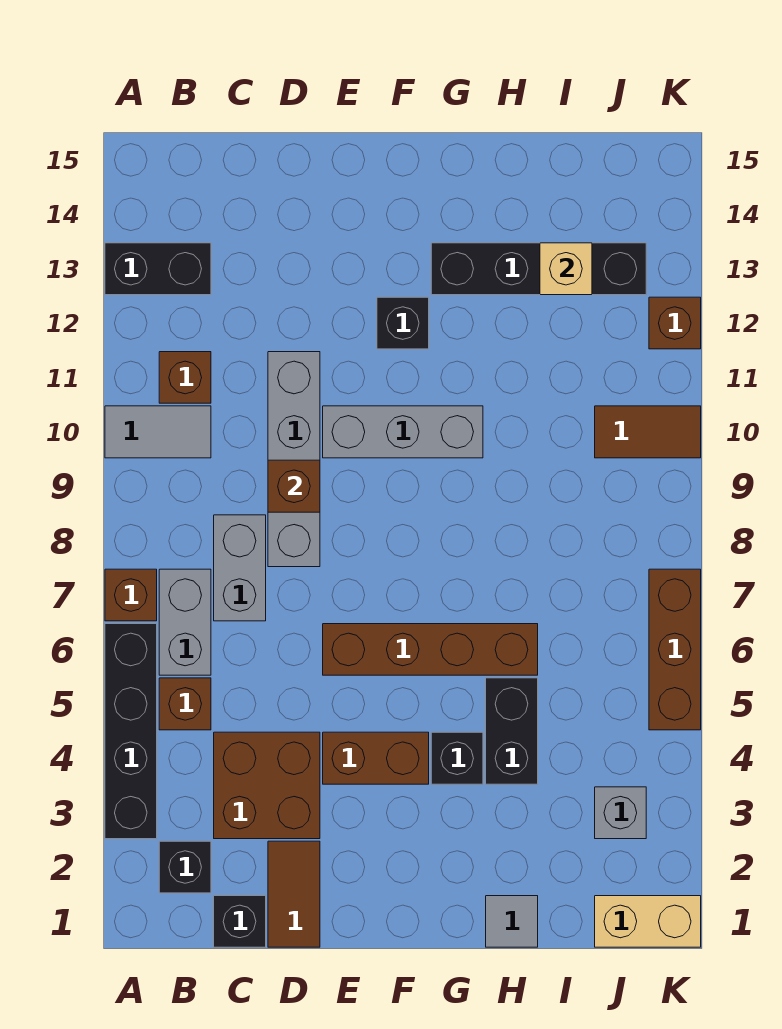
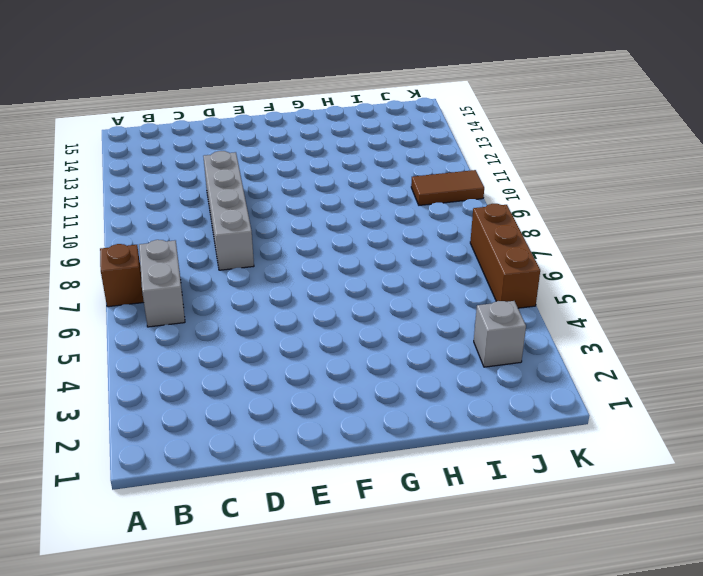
none -> black 1x4 brick [105,624,157,839]
none -> grey 1x2 tile [105,406,211,458]
none -> black 1x2 brick [105,243,211,295]

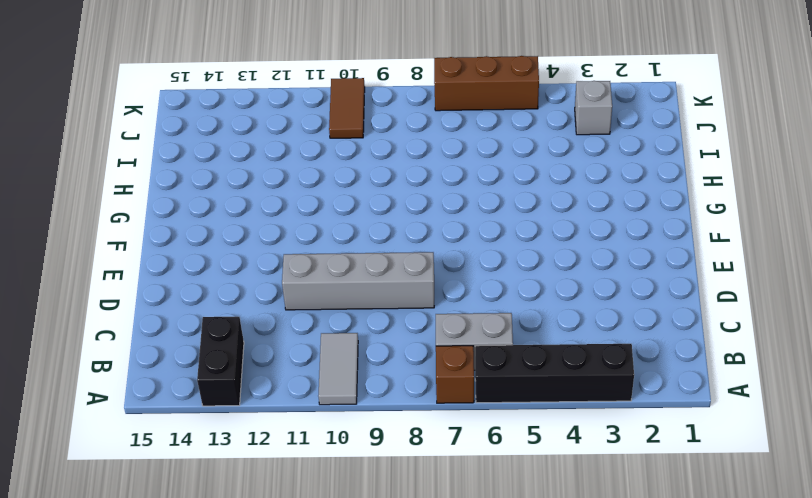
none -> black 1x1 brick [159,841,211,893]
none -> brown 1x1 brick [159,678,211,730]
none -> brown 1x1 brick [159,352,211,403]

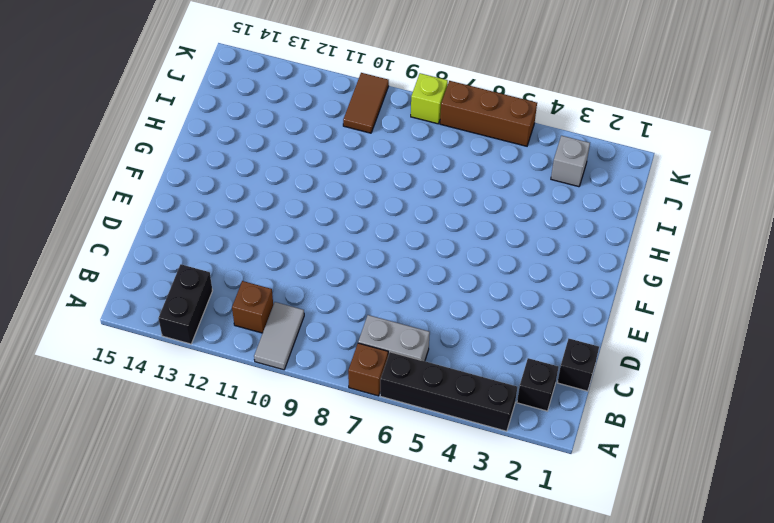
lime 1x1 brick [411,73,448,124] -> none
none -> brown 1x1 brick [159,678,211,730]
none -> brown 2x2 brick [214,732,320,839]
none -> grey 1x2 brick [214,515,266,621]

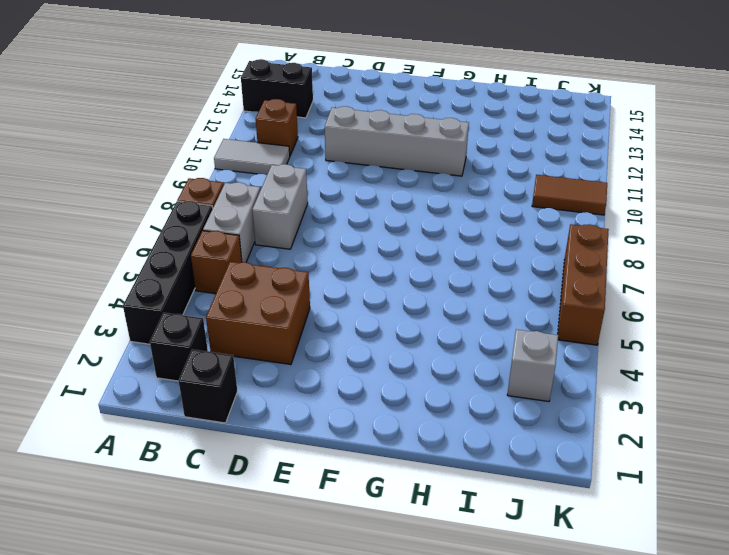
grey 1x4 brick [325,106,469,176] -> grey 1x4 brick turned to [268,352,320,567]
none -> brown 1x2 tile [268,841,320,947]
none -> brown 1x2 brick [323,732,429,784]
none -> brown 1x4 brick [323,624,538,675]

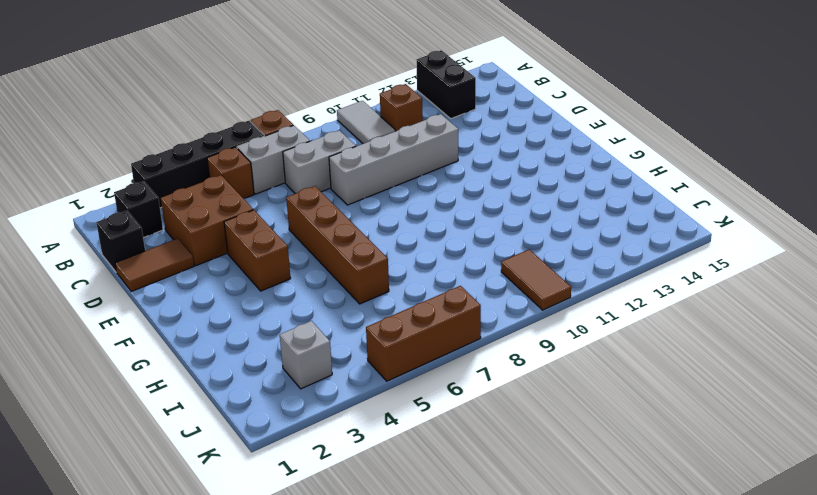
none -> grey 1x3 brick [323,406,483,458]
none -> black 1x1 brick [377,297,429,349]
none -> black 1x1 brick [431,732,483,784]

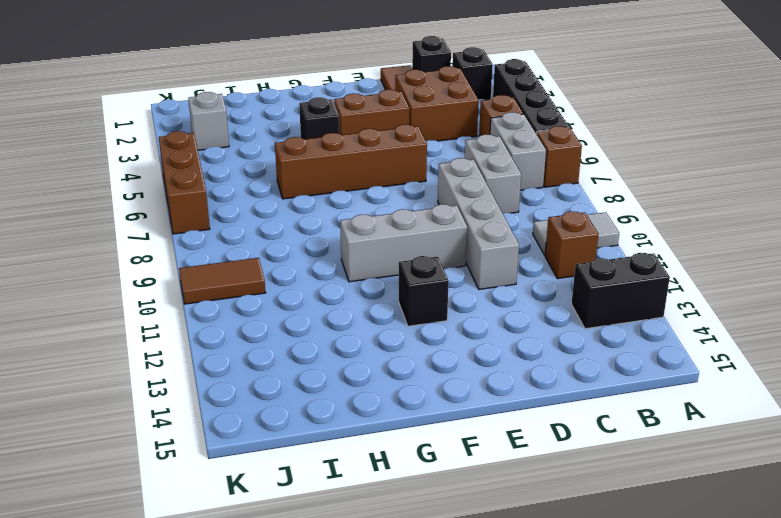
none -> black 1x4 brick [431,243,646,295]
none -> grey 1x1 tile [486,896,538,947]
none -> black 1x2 brick [486,678,538,784]

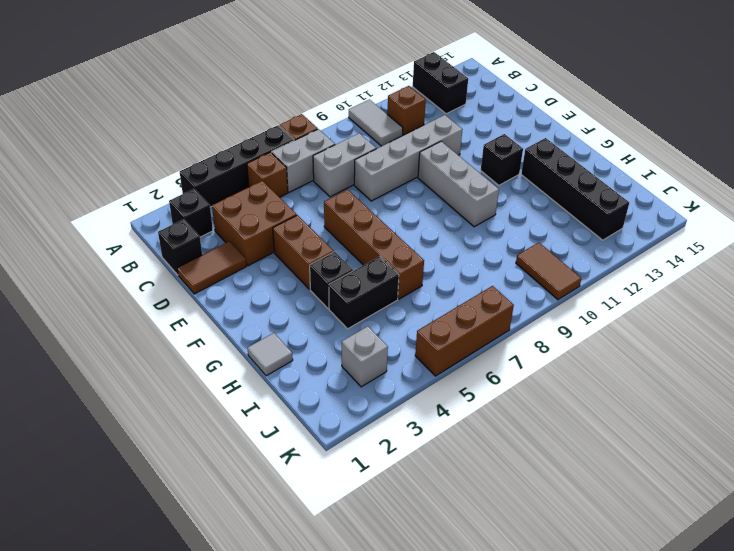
none -> tan 1x2 brick [595,896,701,947]
none -> brown 1x1 brick [649,297,701,349]
none -> brown 1x1 brick [268,460,320,512]

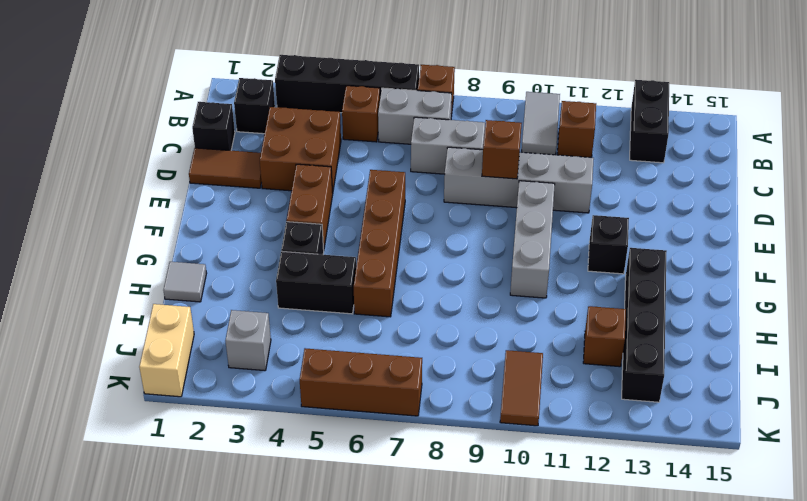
brown 1x1 brick [583,306,626,367] -> brown 1x1 brick moved to [649,297,701,349]
none -> tan 1x1 brick [540,243,592,295]

